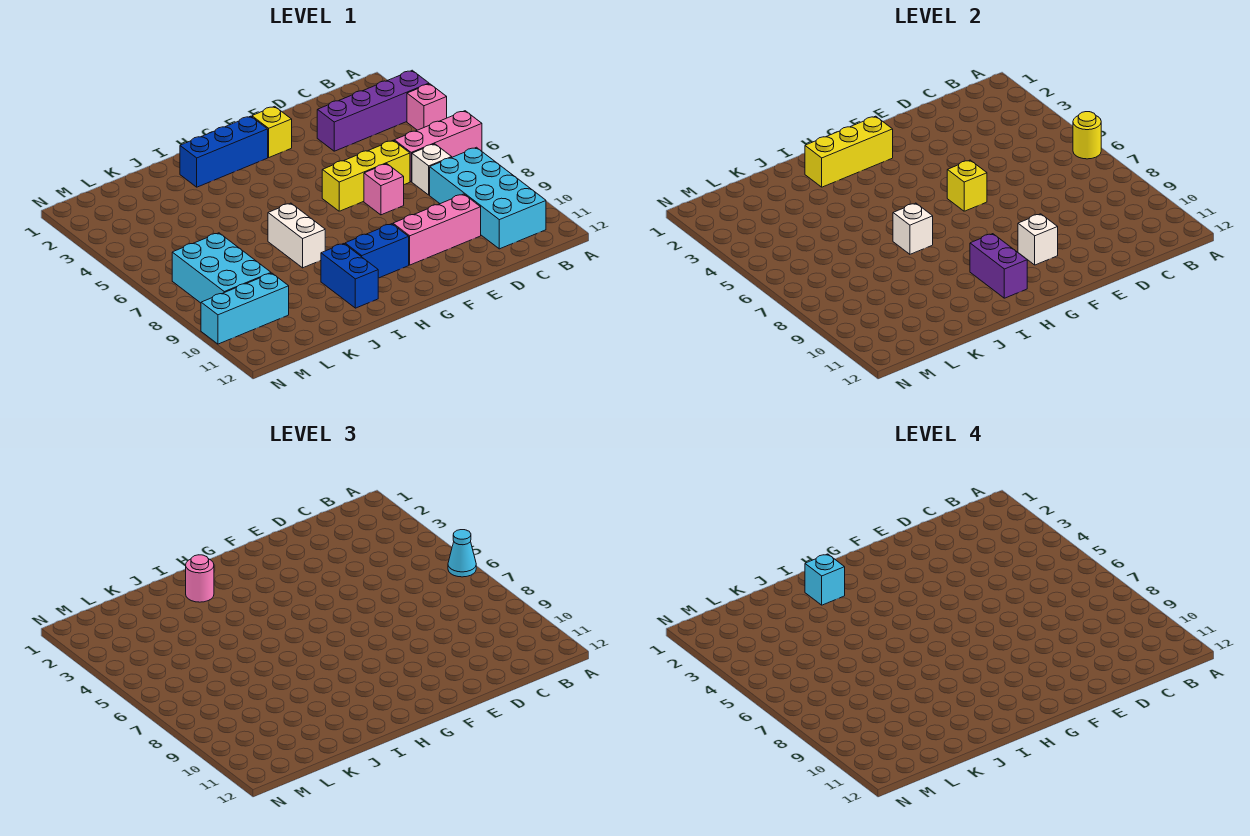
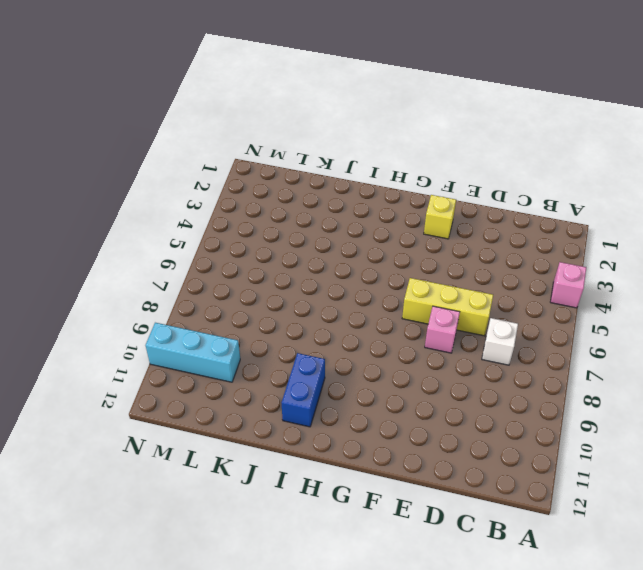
none -> purple 1x4 brick [317,70,429,151]
none -> pink 1x3 brick [394,111,482,182]
none -> cyan 2x4 brick [430,147,546,249]

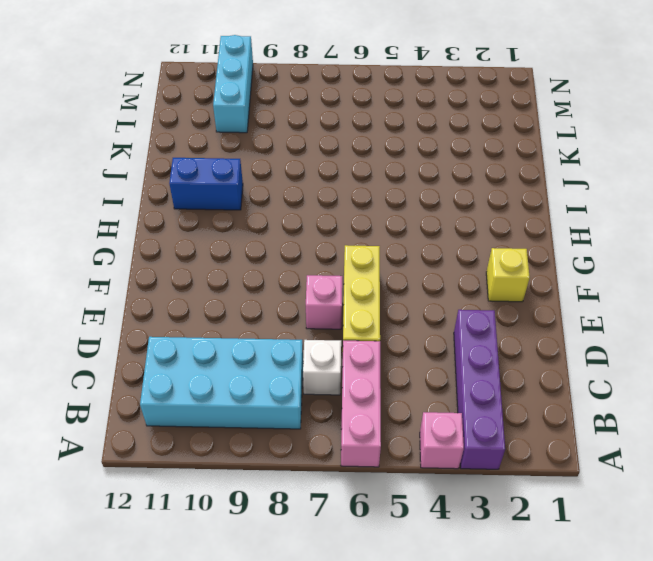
none -> pink 1x3 brick [393,194,481,265]
none -> blue 1x3 brick [180,116,268,187]
none -> blue 1x2 brick [345,224,409,278]

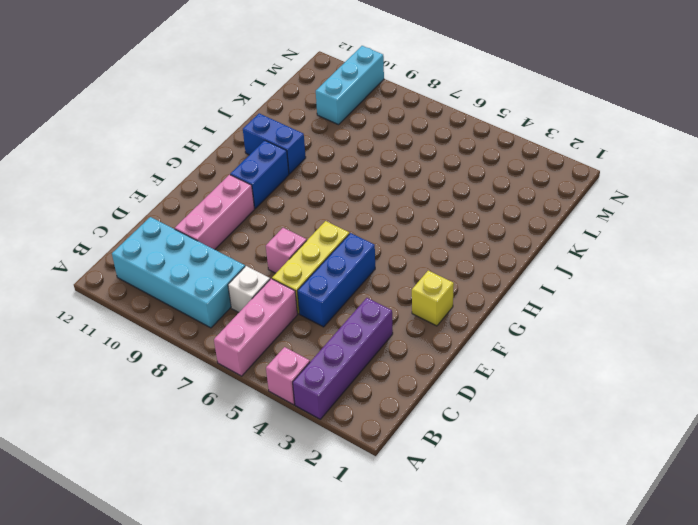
blue 1x3 brick [297,233,375,327] -> blue 1x3 brick moved to [180,116,268,187]
none -> white 1x2 brick [268,203,325,268]
none -> cyan 2x3 brick [172,233,271,303]
none -> yellow 1x1 round brick [1073,112,1101,159]

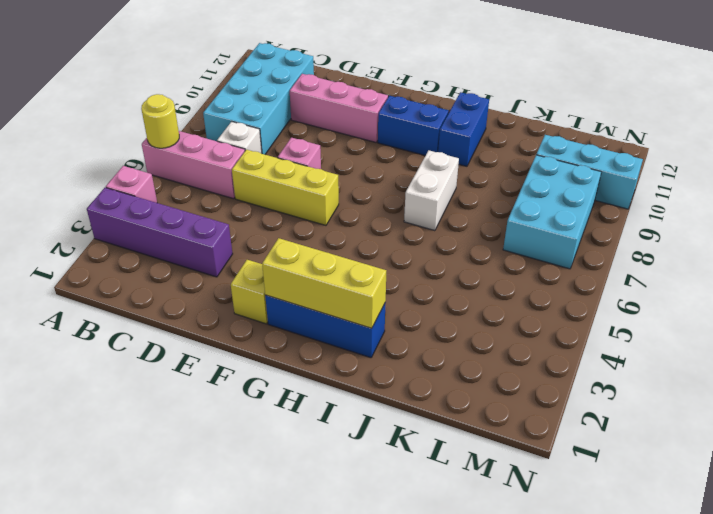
none -> yellow 1x1 brick [947,160,987,211]
none -> white 1x1 brick [1018,214,1058,265]
none -> purple 1x2 brick [970,234,1027,298]

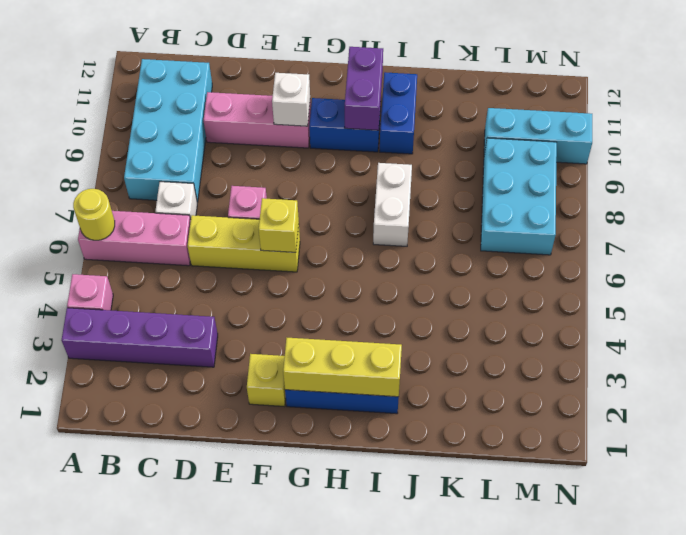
none -> white 1x1 brick [893,203,933,254]
none -> cyan 1x1 cone [448,530,476,577]
none -> pink 1x1 round brick [186,555,214,602]

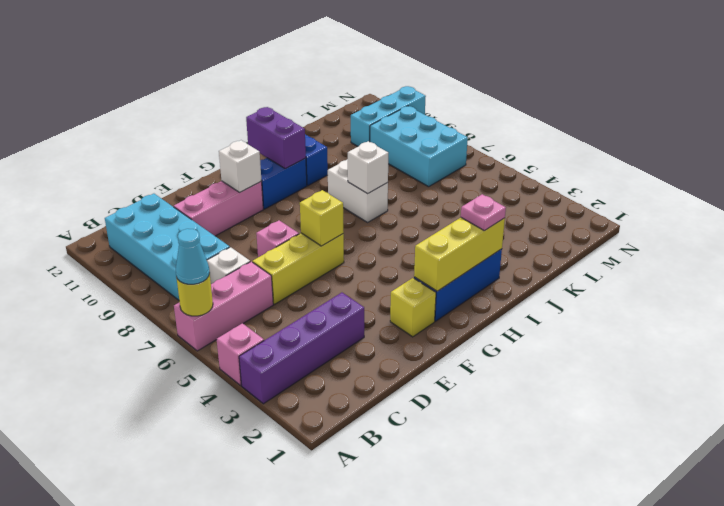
pink 1x1 plate [461,194,506,231] -> pink 1x1 round brick [186,555,214,602]
none -> cyan 1x1 brick [805,554,845,605]

